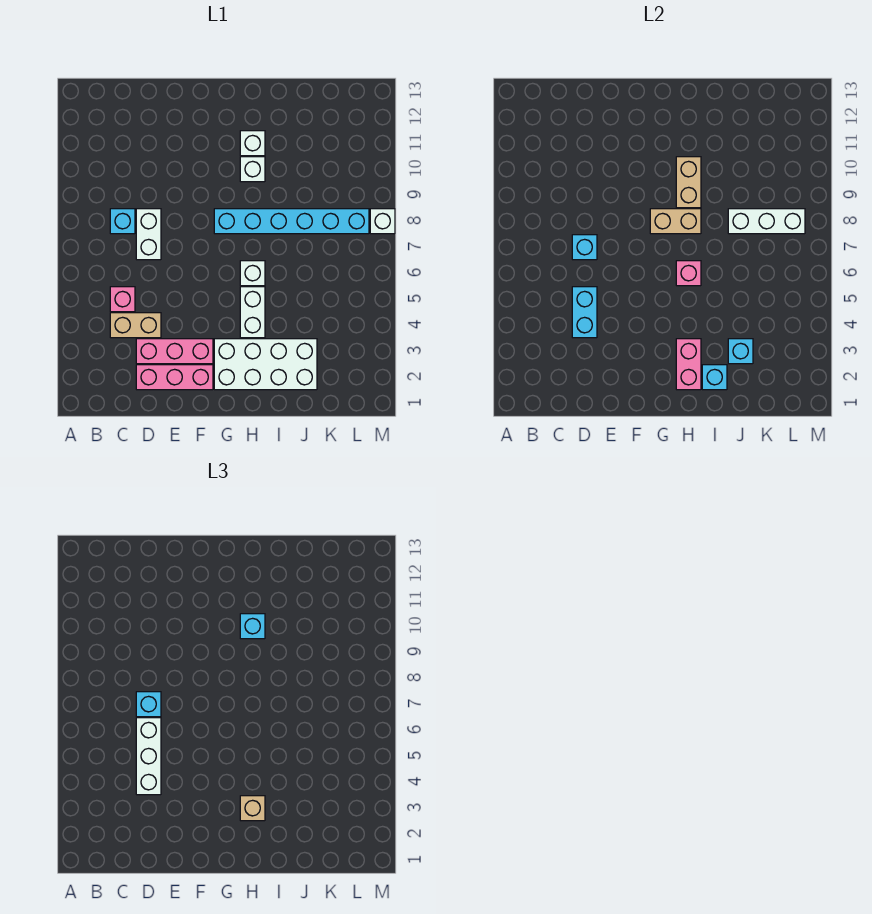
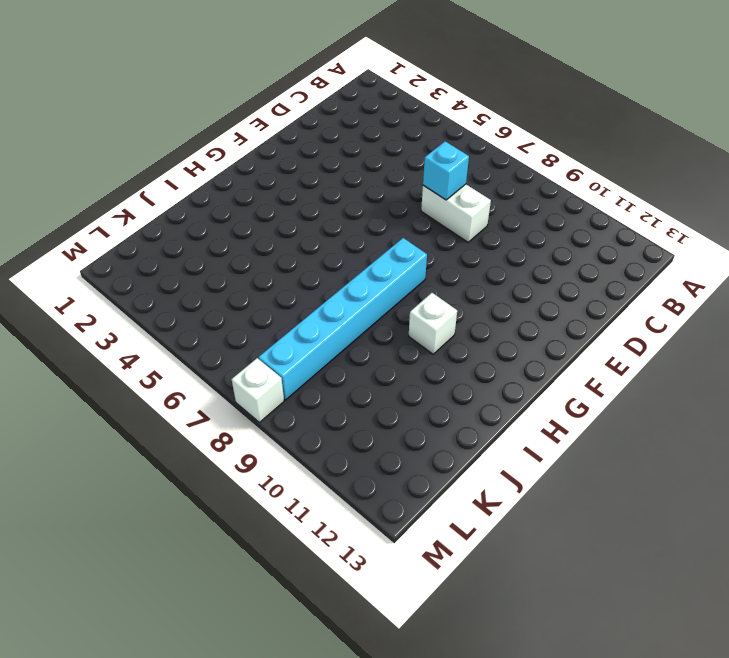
none -> tan 1x2 brick [110,313,161,338]
none -> pink 1x1 brick [110,287,135,312]
none -> cyan 1x1 brick [110,209,135,234]

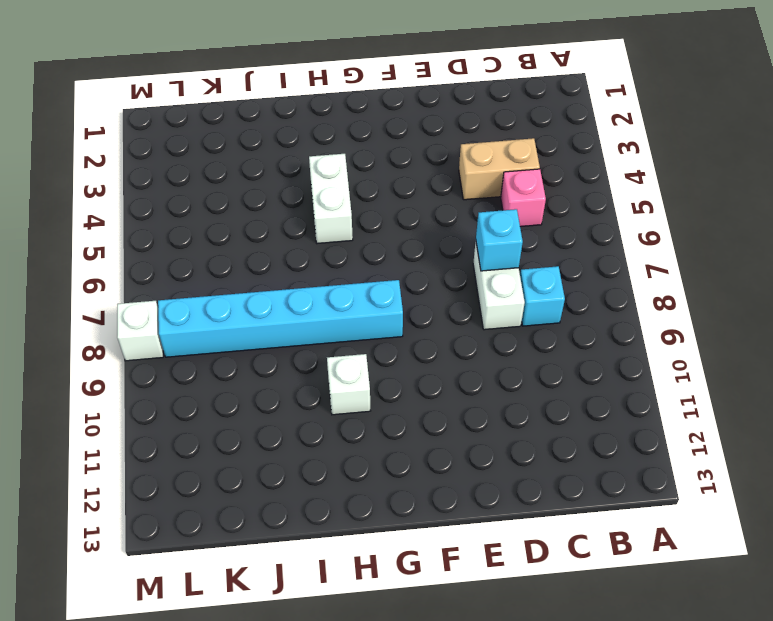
none -> pink 1x3 brick [136,365,213,390]
none -> pink 1x3 brick [136,339,213,364]
none -> white 2x4 brick [214,339,317,390]

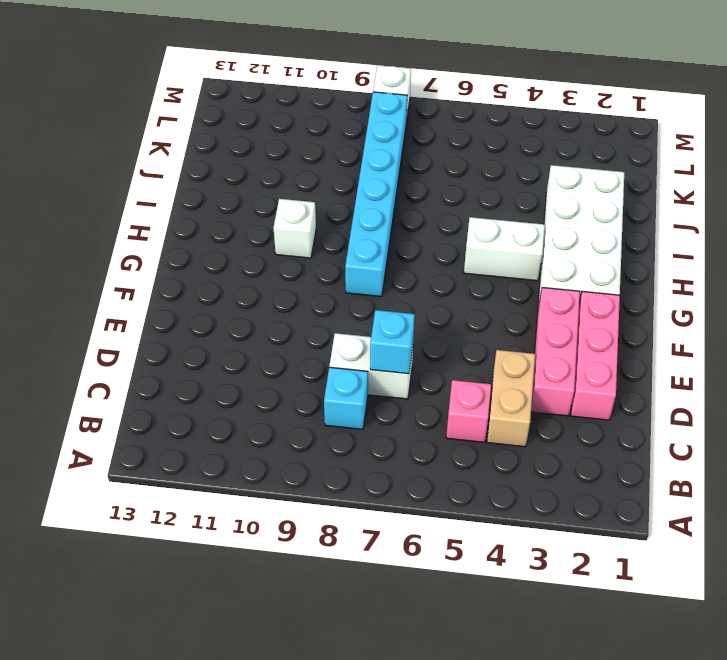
none -> white 1x1 brick [240,261,265,286]
none -> white 1x1 brick [240,131,265,156]
none -> cyan 1x2 brick [572,287,597,338]

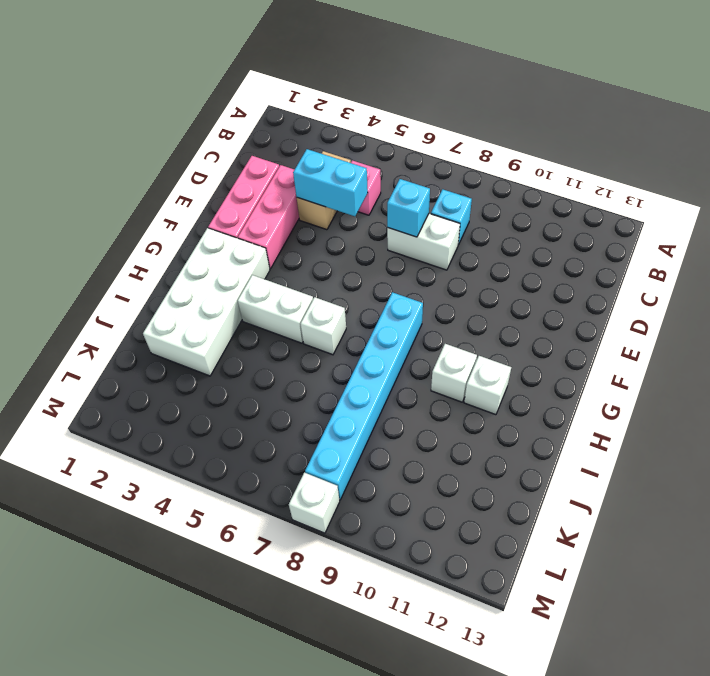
none -> tan 1x2 brick [650,209,701,234]
none -> pink 1x2 brick [676,339,701,390]
none -> pink 1x1 brick [676,261,701,286]

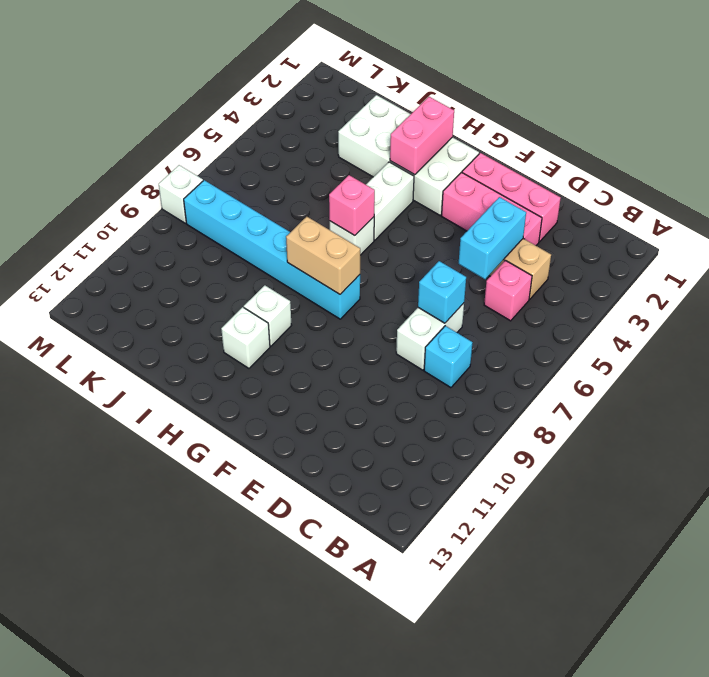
none -> tan 1x2 brick [676,157,701,208]
none -> cyan 1x1 brick [702,365,727,390]
none -> cyan 1x1 brick [728,339,753,364]

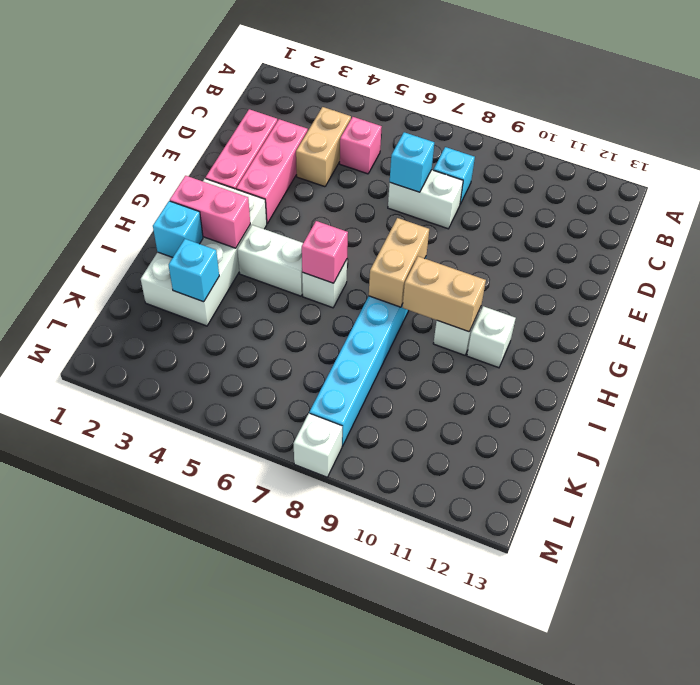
none -> cyan 1x2 brick [572,287,597,338]
none -> white 1x3 brick [728,209,805,234]
none -> white 1x3 brick [136,718,161,795]

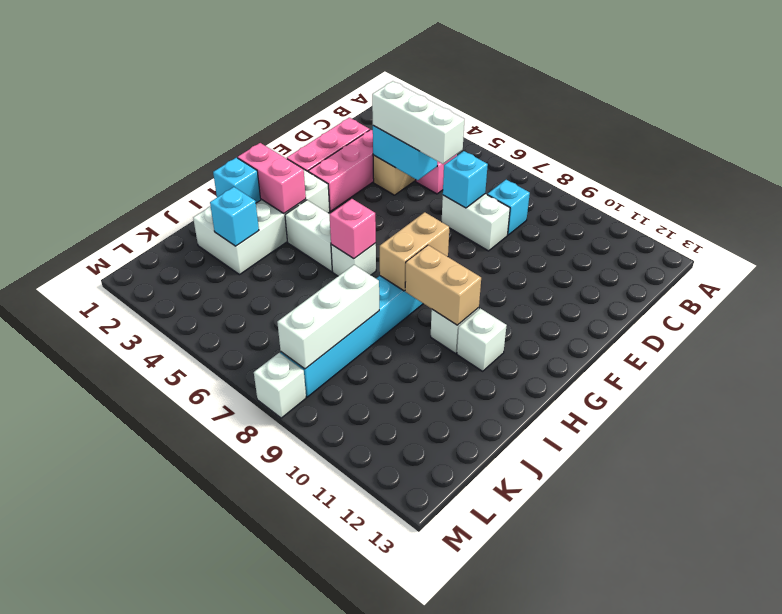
none -> cyan 1x1 brick [136,692,161,717]
none -> tan 1x1 brick [240,796,265,821]
none -> cyan 1x1 brick [240,614,265,639]

